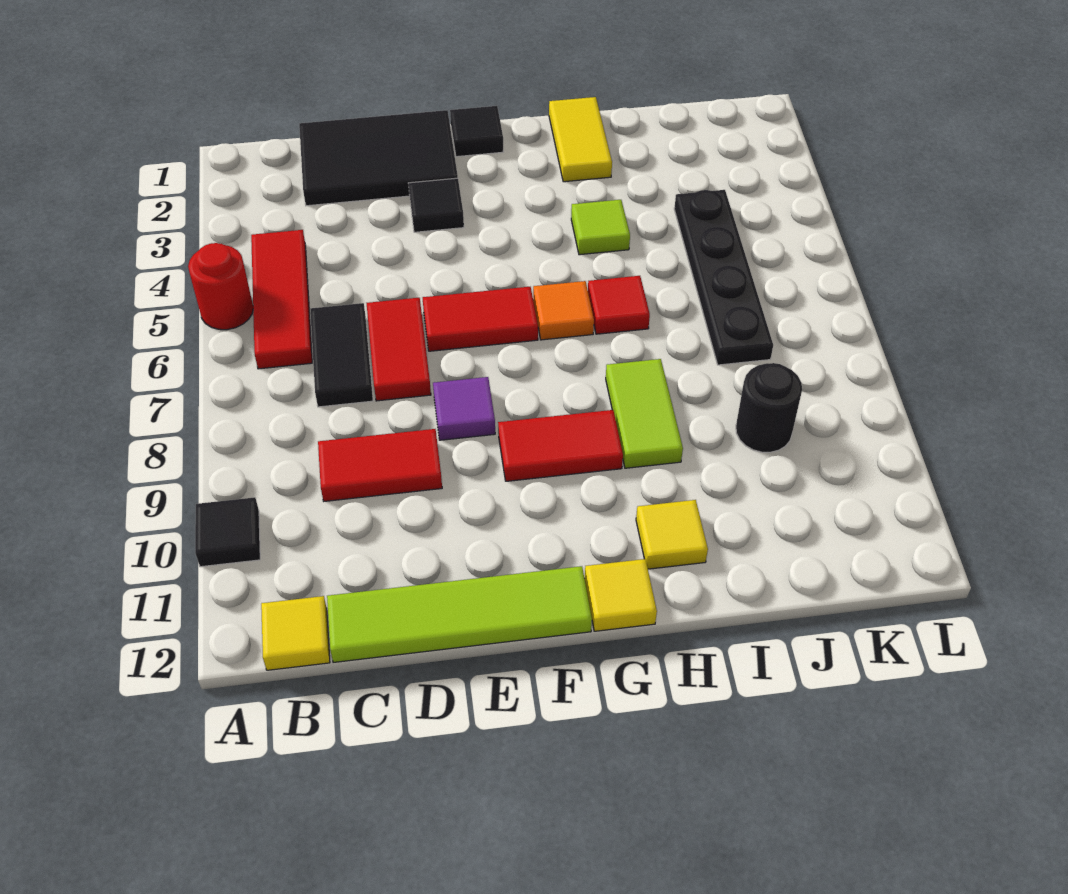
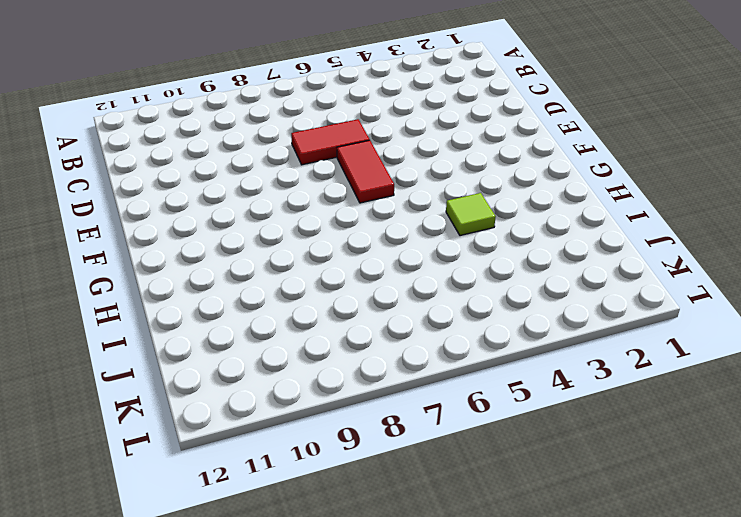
none -> red 1x1 round brick [188,243,253,330]
none -> black 1x1 tile [195,497,260,567]
none -> red 1x3 tile [251,230,312,369]

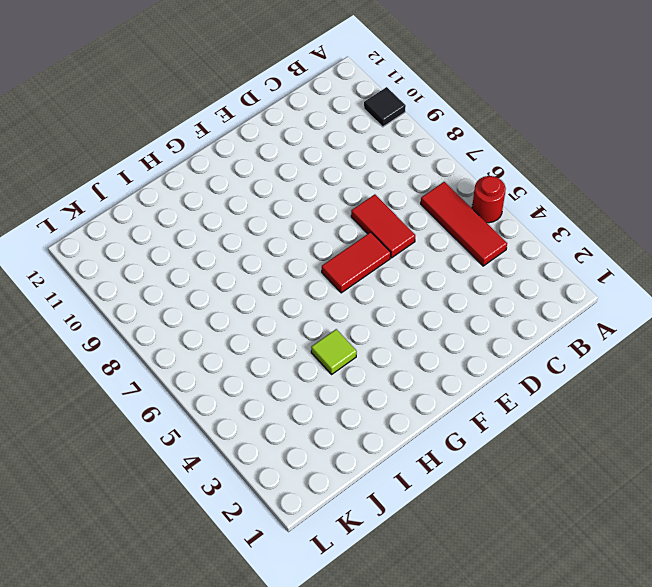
none -> yellow 1x1 tile [261,596,330,670]
none -> black 2x3 tile [299,110,458,206]
none -> black 1x2 tile [310,303,373,407]

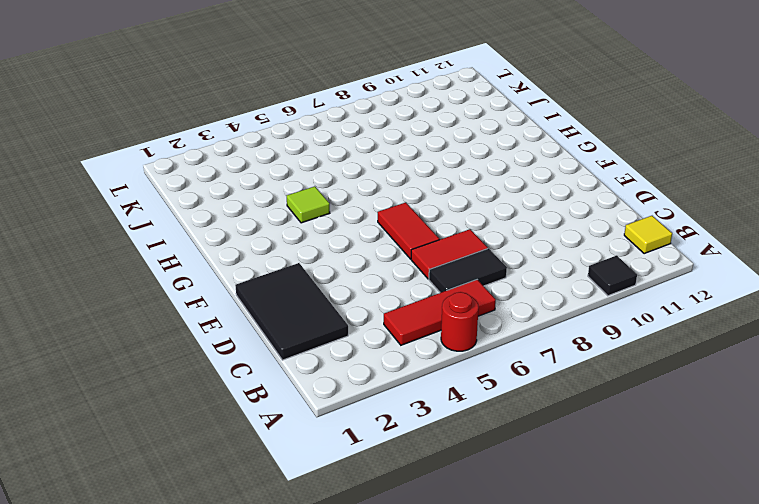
none -> red 1x2 tile [318,429,442,501]
none -> lime 1x4 tile [327,566,592,663]
none -> black 1x1 tile [408,178,464,232]

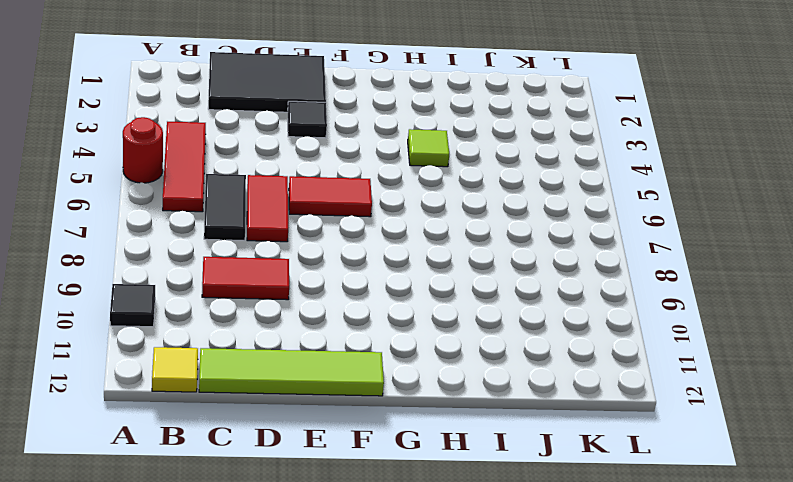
none -> purple 1x1 tile [433,377,495,440]
none -> black 1x1 tile [450,106,503,157]
none -> red 1x2 tile [498,410,623,481]

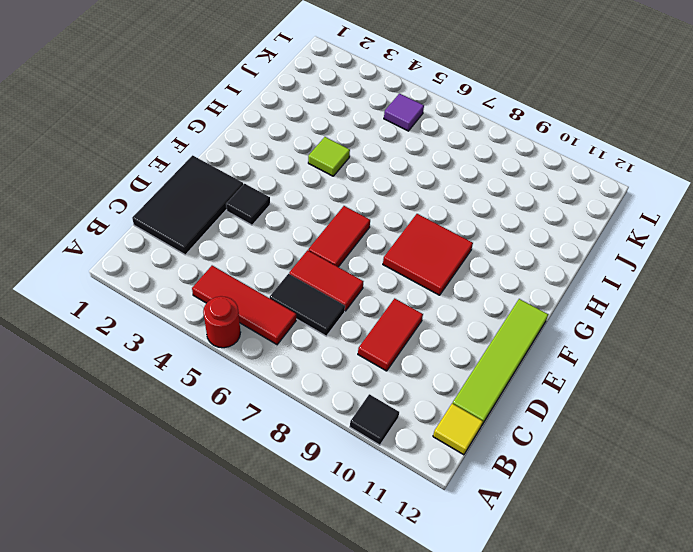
red 2x2 tile [383,214,473,295] -> red 1x2 tile [498,410,623,481]
purple 1x1 tile [384,94,424,131] -> purple 1x1 tile moved to [433,377,495,440]
none -> black 1x1 tile [450,106,503,157]
none -> orange 1x1 tile [533,281,594,340]
none -> yellow 1x1 tile [585,559,657,631]

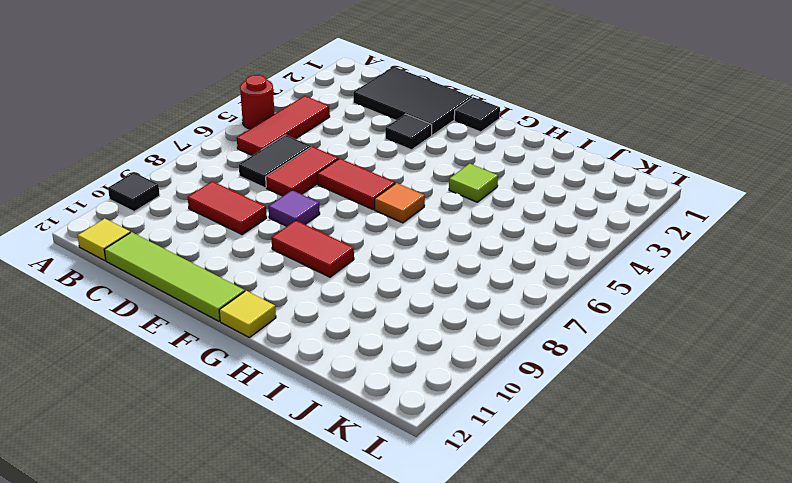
none -> yellow 1x2 tile [549,97,612,182]
none -> red 1x1 tile [588,276,650,334]
none -> lime 1x2 tile [606,359,683,468]

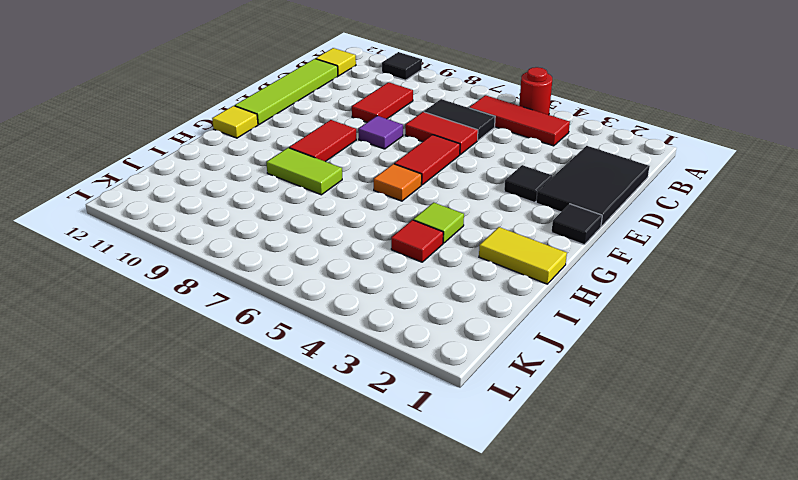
red 1x1 tile [391,220,443,262] -> red 1x1 tile moved to [588,276,650,334]
none -> yellow 1x1 tile [636,500,708,569]
none -> black 1x4 plate [674,190,773,365]
none -> black 1x1 round brick [736,363,802,452]

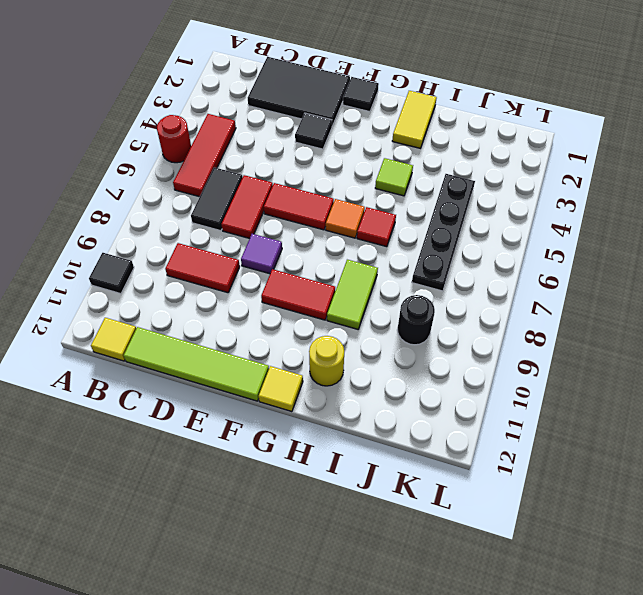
yellow 1x1 round brick [309,336,344,386] -> yellow 1x1 tile [636,500,708,569]

